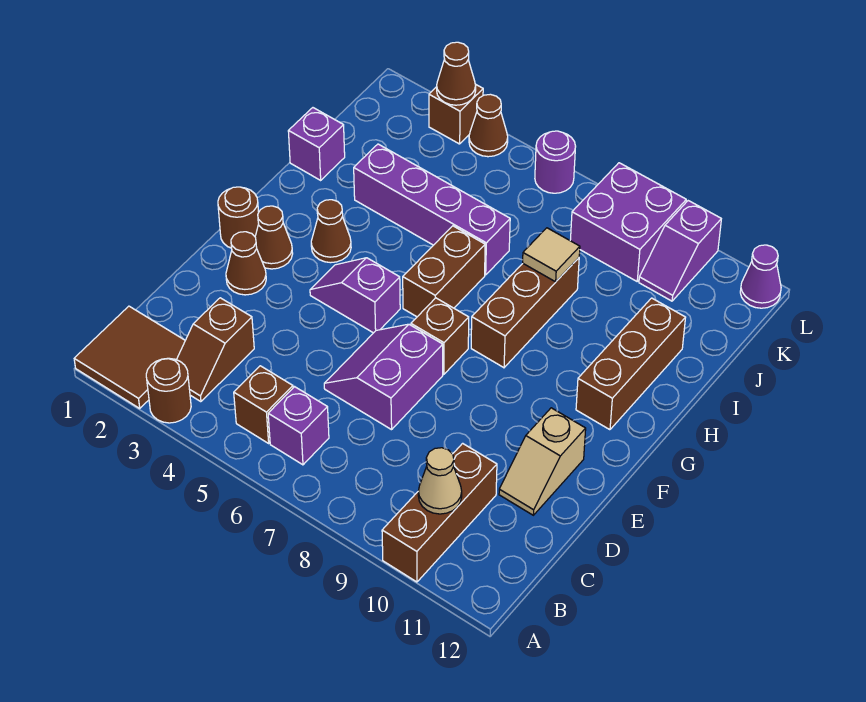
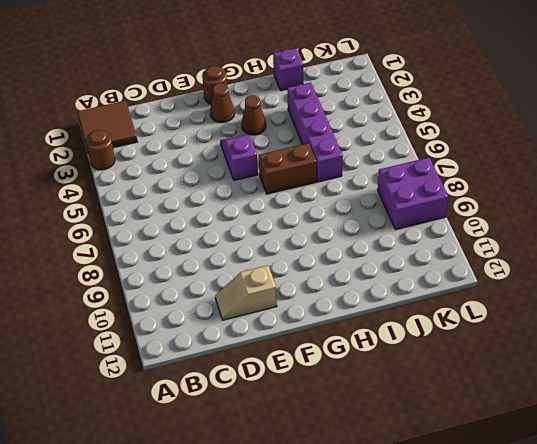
none -> brown 1x3 brick [382,443,497,582]
none -> brown 1x2 slope [177,298,254,402]
none -> brown 1x1 brick [234,366,293,443]

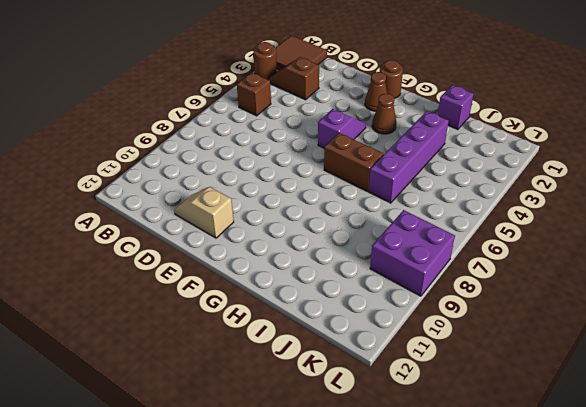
none -> brown 1x3 brick [382,443,497,582]
none -> purple 1x1 brick [268,387,329,465]
none -> purple 2x2 slope [324,324,443,430]

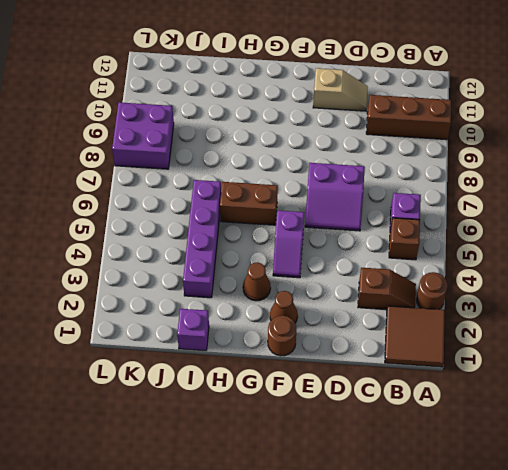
none -> brown 1x1 cone [226,232,266,295]
none -> brown 1x1 brick [411,298,469,374]
none -> brown 1x3 brick [471,258,579,368]

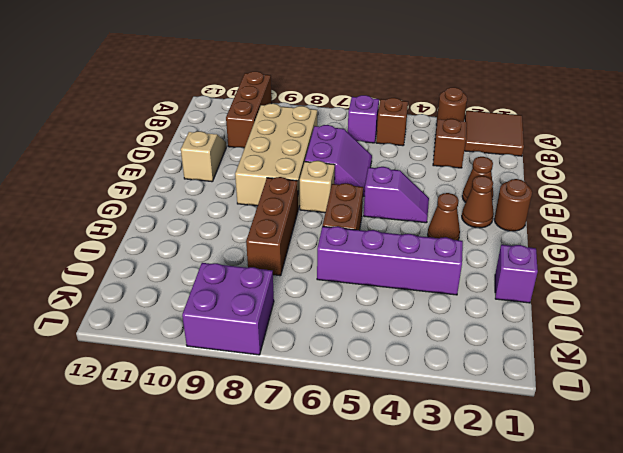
tan 2x4 brick [235,103,317,209] -> none
tan 1x1 brick [300,161,335,213] -> brown 1x1 brick [411,298,469,374]
none -> brown 1x3 brick [576,298,686,430]
none -> purple 1x2 slope [639,201,721,301]
none -> brown 1x1 brick [429,84,483,144]

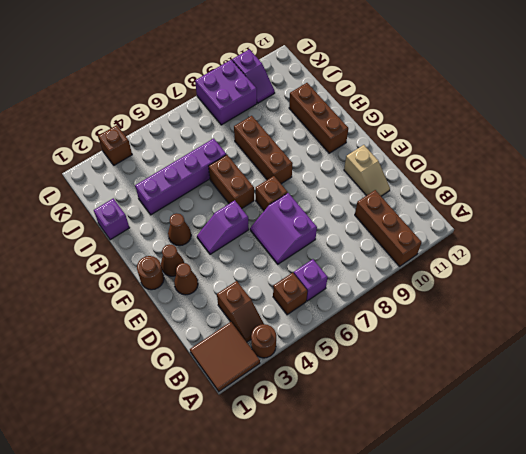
none -> brown 1x1 cone [469,94,508,157]
none -> purple 1x1 round brick [535,131,576,193]
none -> purple 1x1 cone [740,245,781,308]

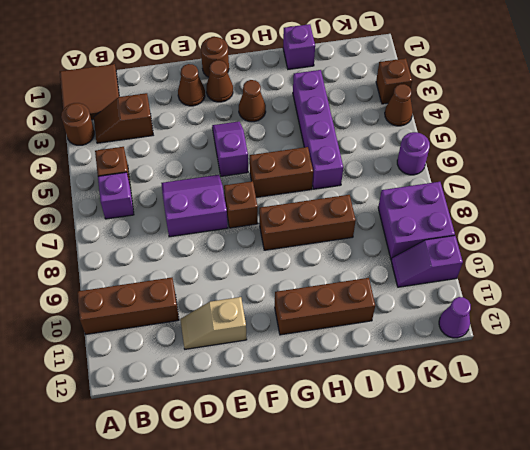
none -> tan 1x1 cone [418,448,462,514]
none -> tan 1x1 tile [523,228,580,282]
none -> brown 1x1 cone [437,42,476,105]

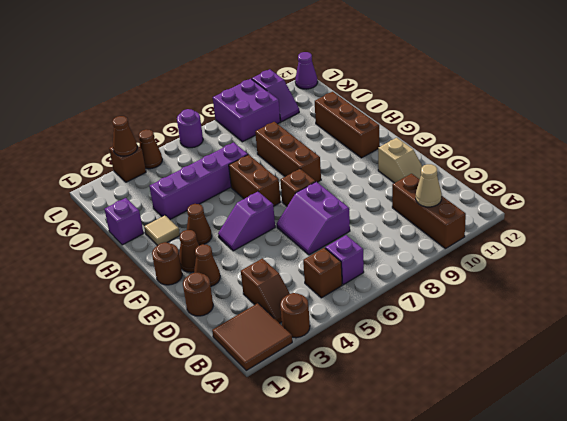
brown 1x1 round brick [183,273,213,316] -> none
tan 1x1 tile [144,215,180,246] -> tan 1x1 tile moved to [523,228,580,282]

